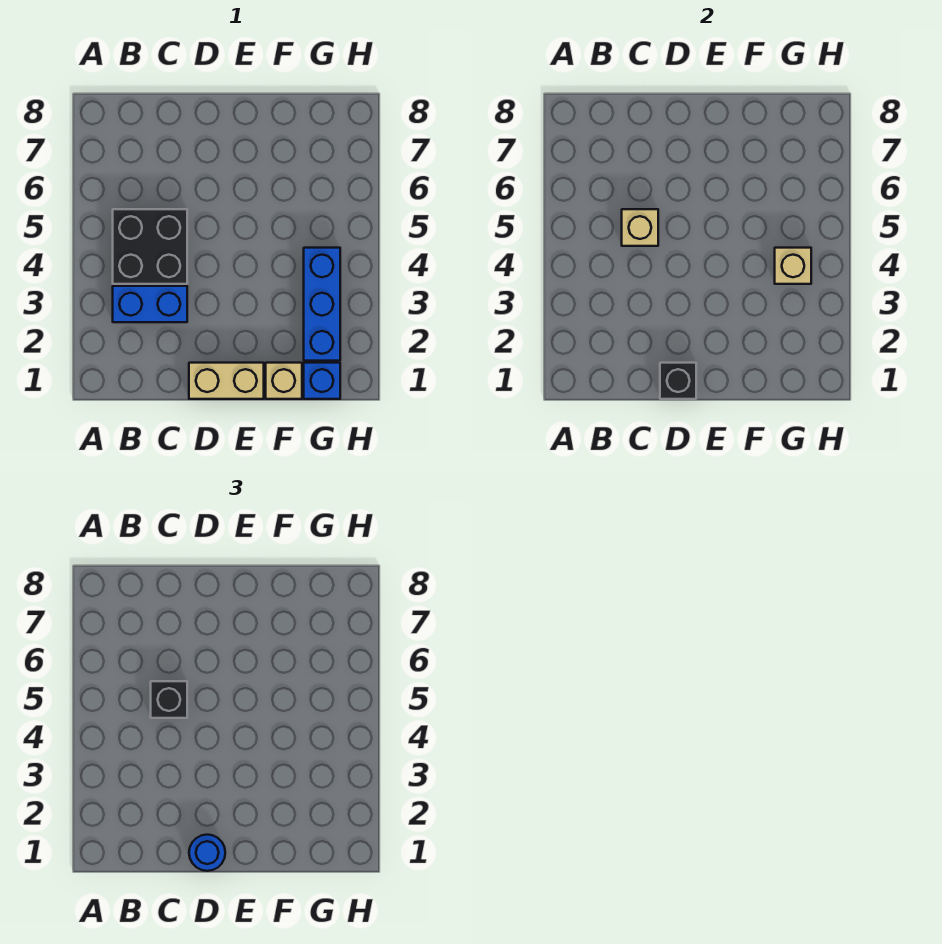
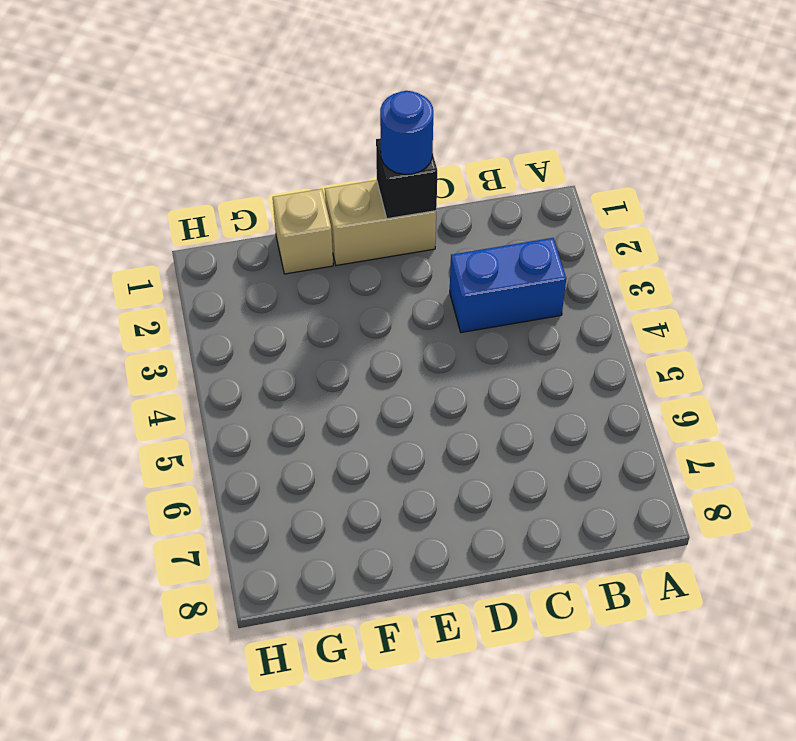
none -> black 2x2 brick [113,209,187,284]
none -> blue 1x1 brick [304,363,340,399]

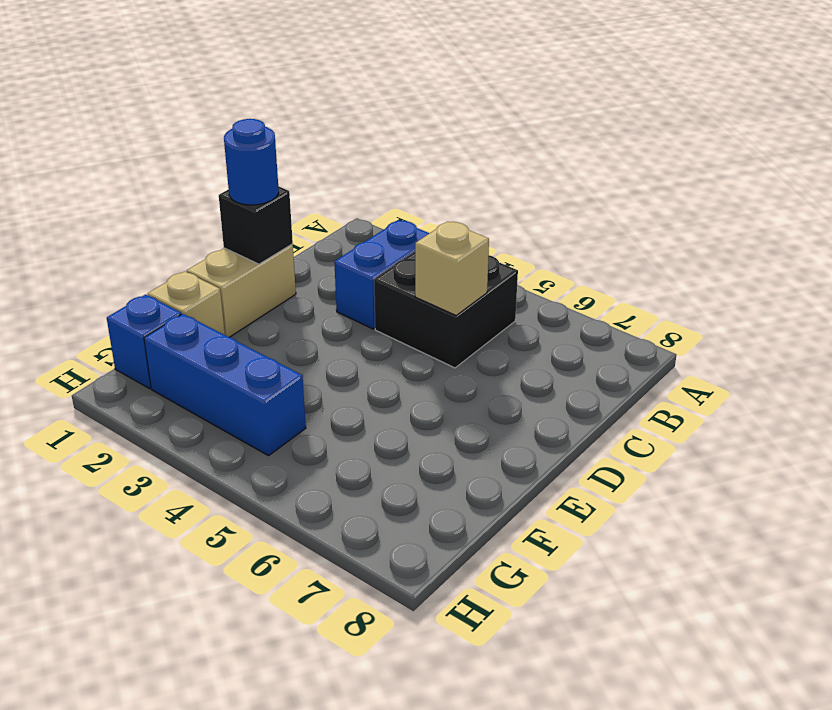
none -> tan 1x1 brick [775,248,811,284]
none -> black 1x1 brick [151,681,187,718]

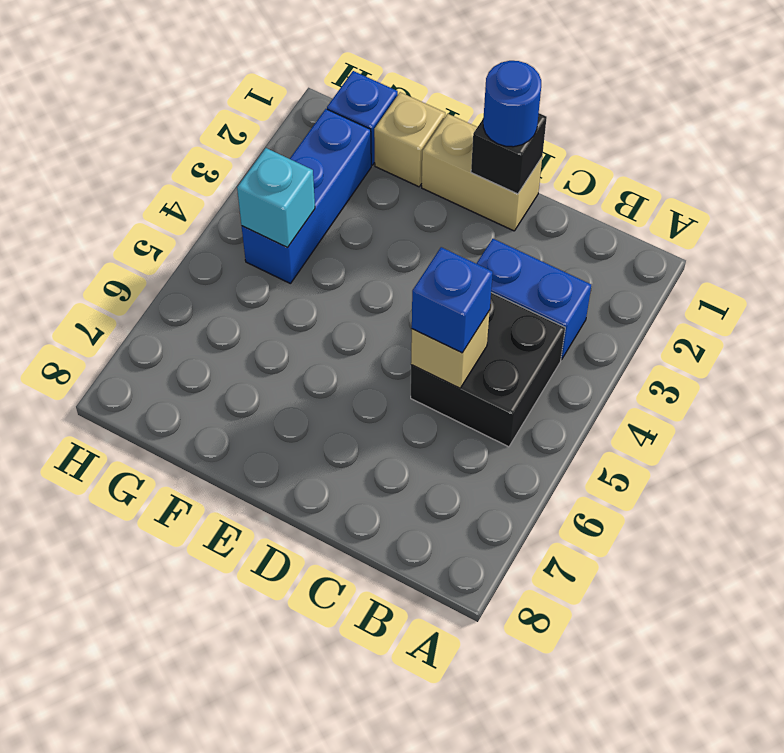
blue 1x1 brick [412,247,493,353] -> black 1x1 brick [151,681,187,718]
cyan 1x1 brick [237,148,315,248] -> tan 1x1 brick [775,248,811,284]

